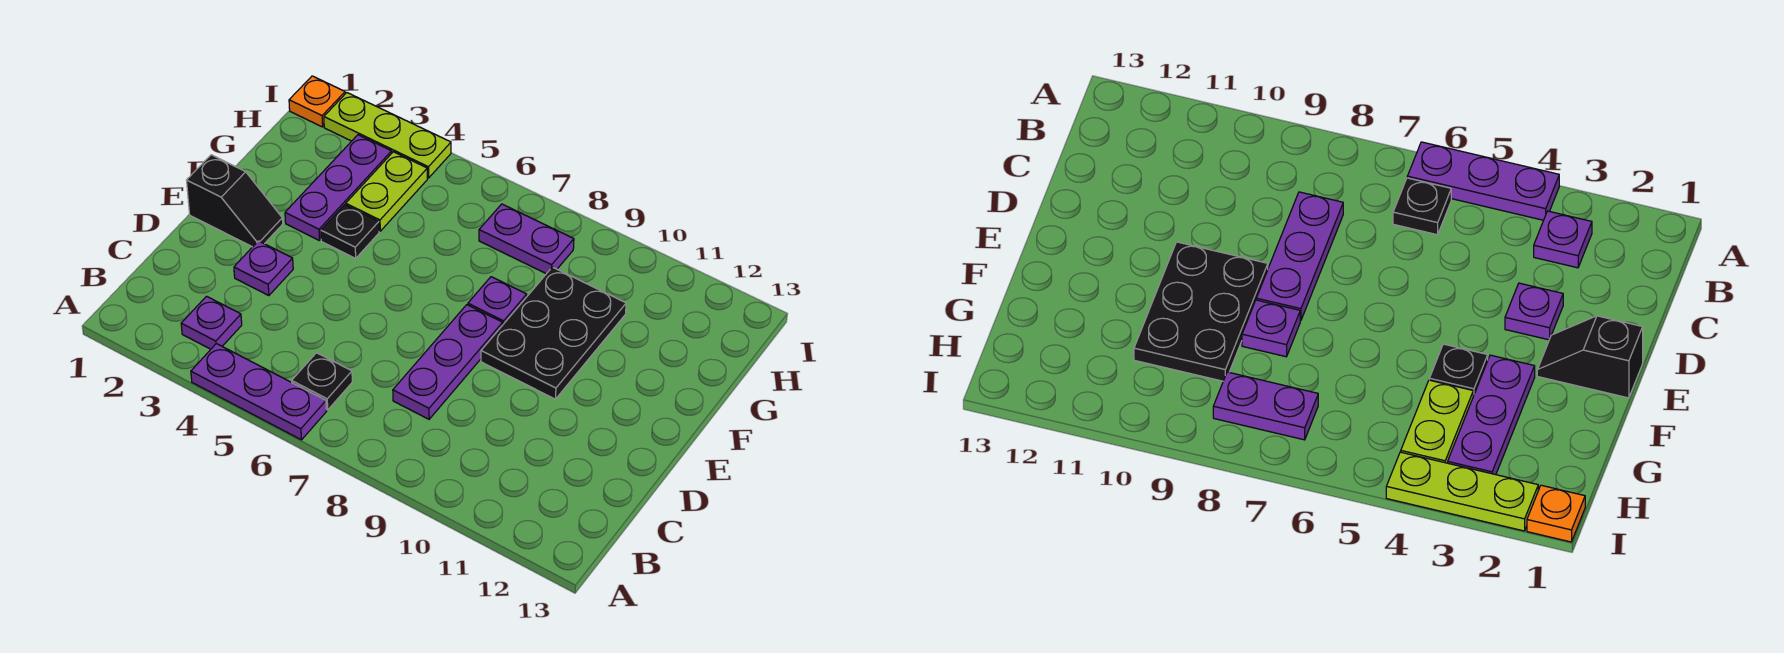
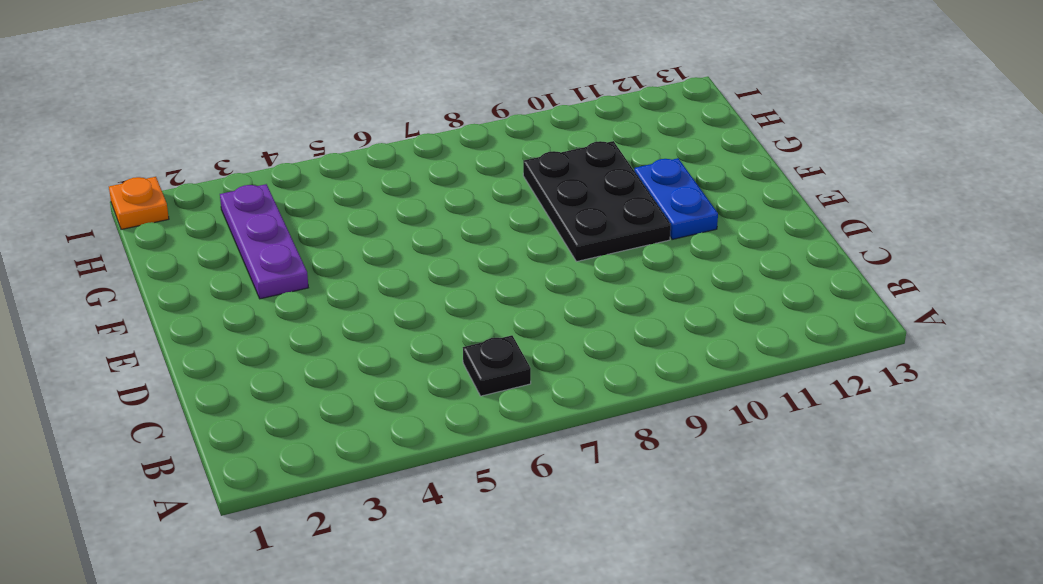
blue 1x2 plate [634,158,718,239] -> none
none -> purple 1x3 plate [191,344,327,440]
none -> purple 1x1 plate [181,296,242,349]
none -> purple 1x3 plate [393,305,503,419]

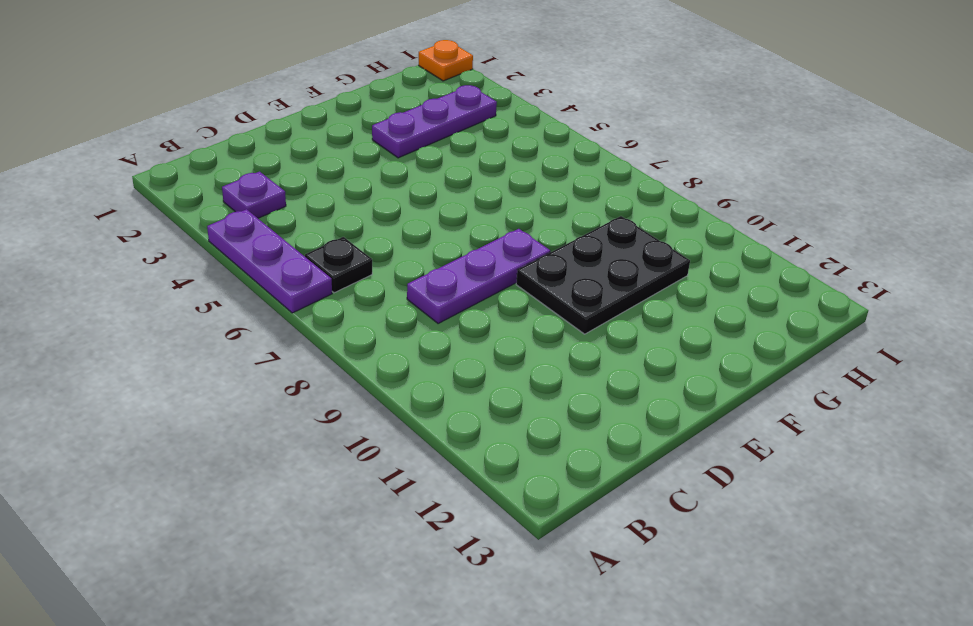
none -> purple 1x1 plate [234,241,293,296]
none -> black 1x2 slope [187,155,283,247]
none -> black 1x1 plate [321,205,379,258]

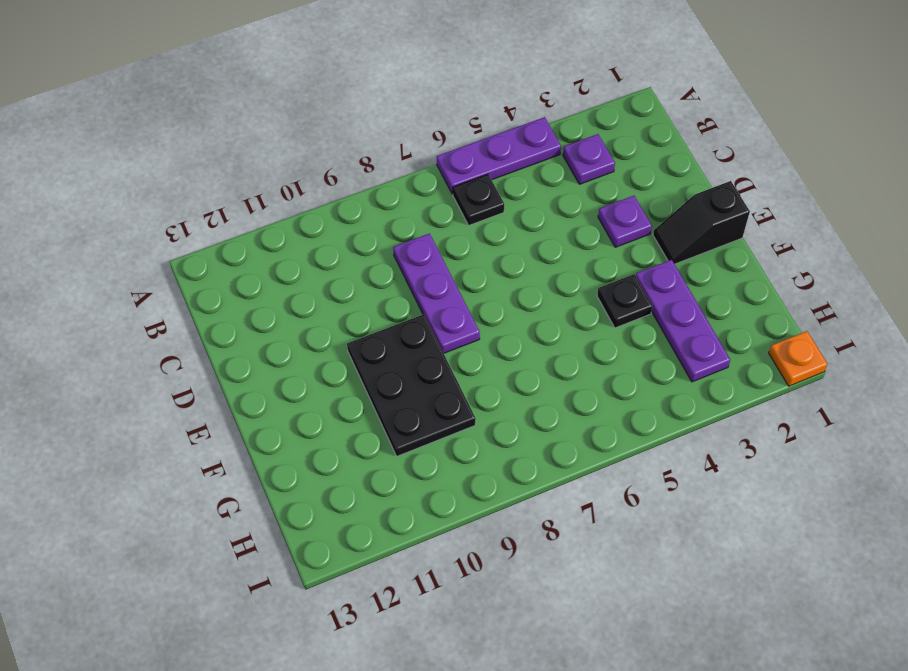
none -> purple 1x1 plate [468,277,527,324]
none -> lime 1x2 plate [346,152,427,231]
none -> purple 1x2 plate [479,204,574,274]

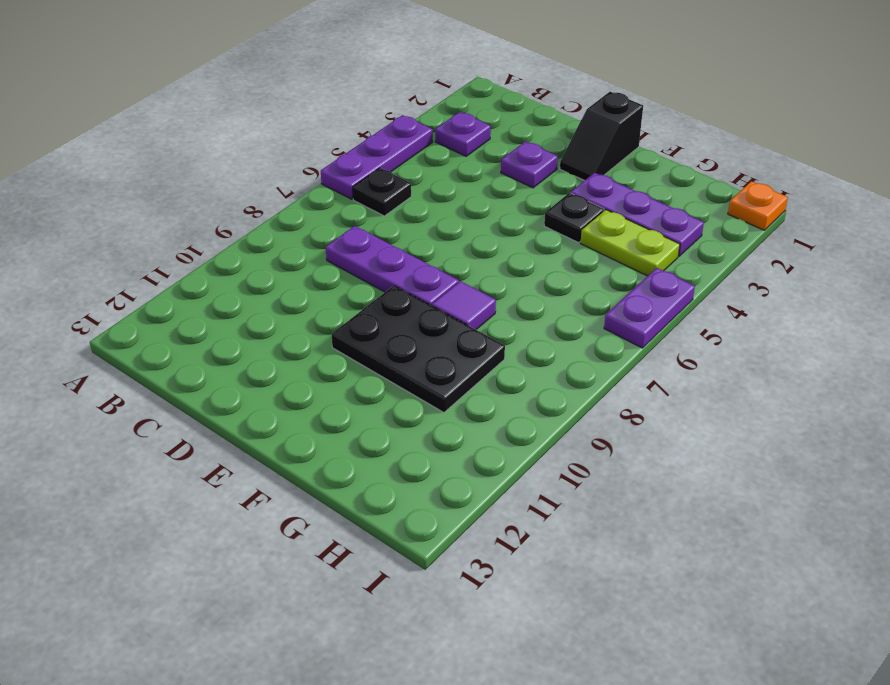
purple 1x1 tile [432,281,496,330] -> purple 1x1 plate [468,277,527,324]
purple 1x2 plate [604,268,695,348] -> purple 1x2 plate moved to [479,204,574,274]
none -> lime 1x3 plate [324,93,451,178]

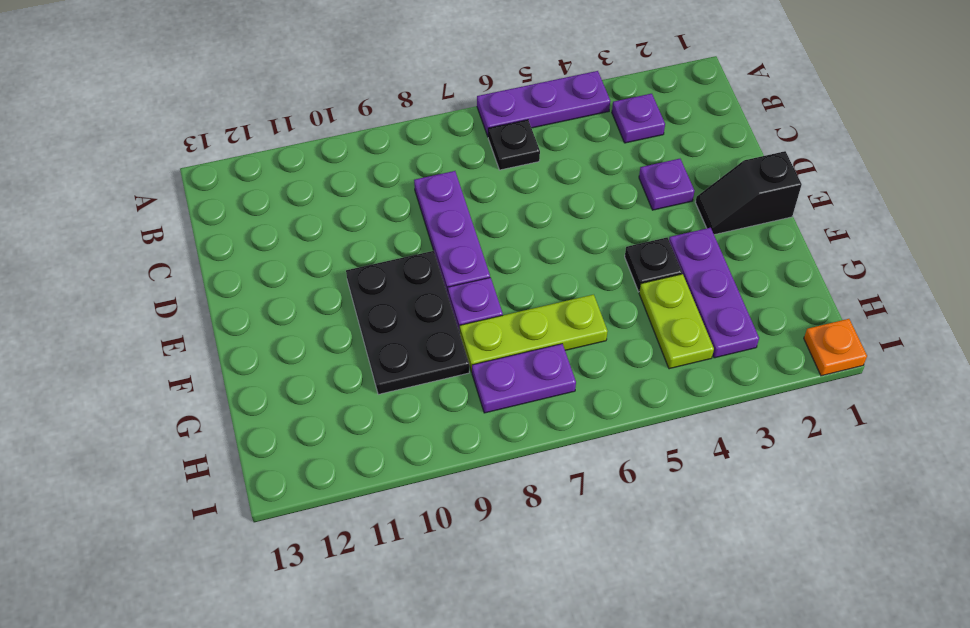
lime 1x3 plate [460,295,608,372] -> lime 1x3 plate moved to [324,93,451,178]

